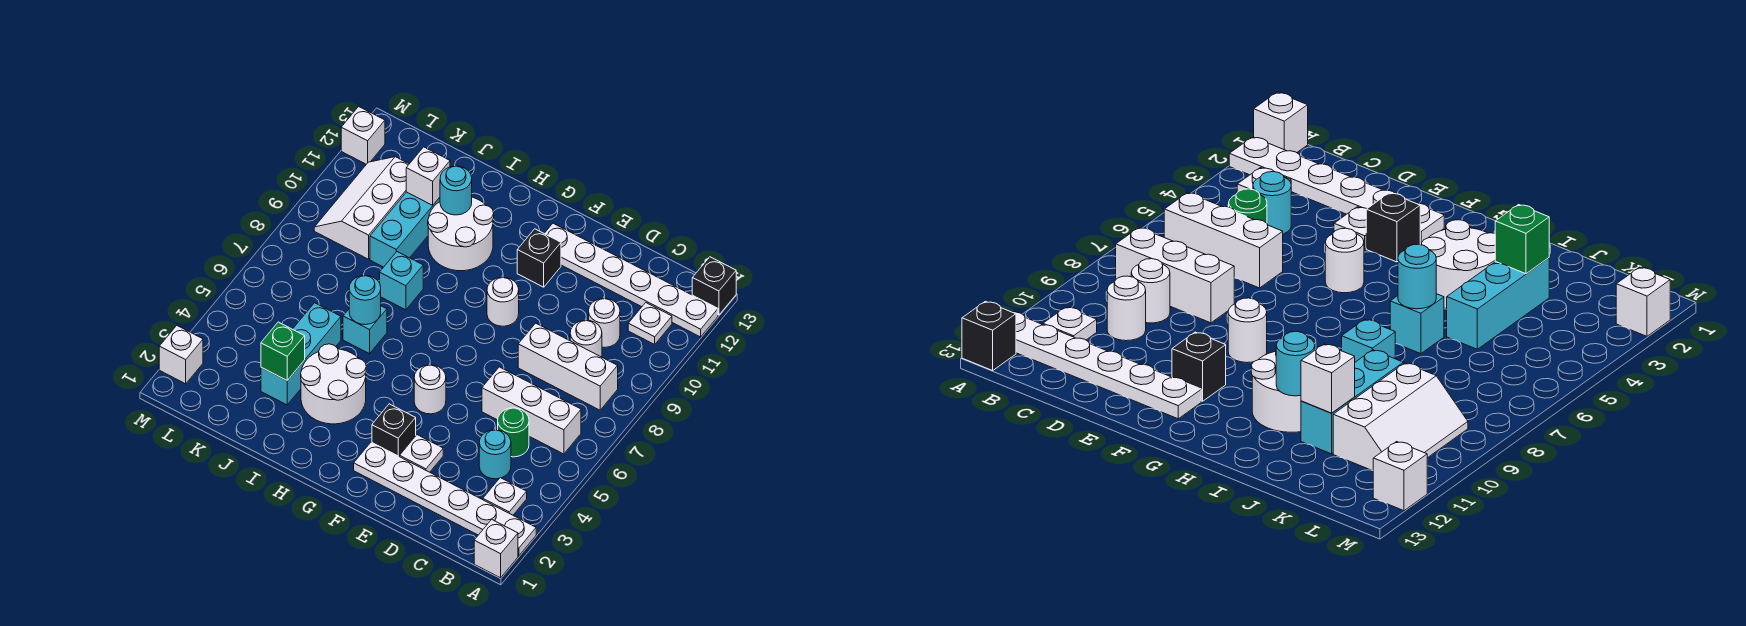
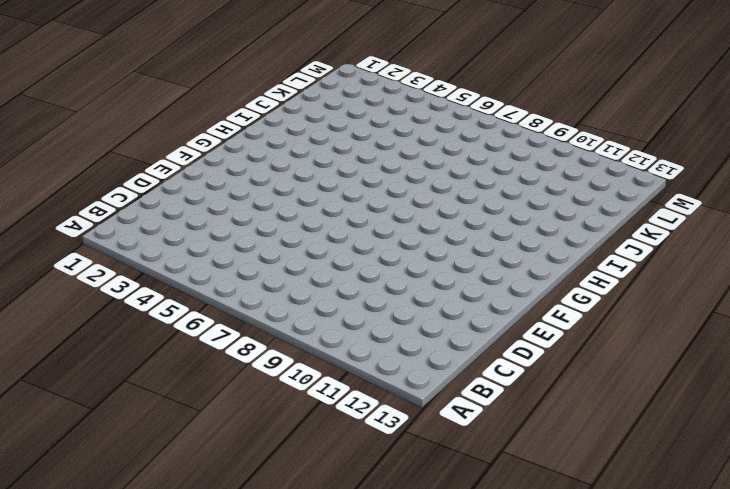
none -> white 1x1 brick [474,519,518,578]
none -> white 1x6 plate [354,442,536,556]
none -> white 1x6 plate [544,223,718,337]
none -> black 1x1 brick [692,257,736,315]

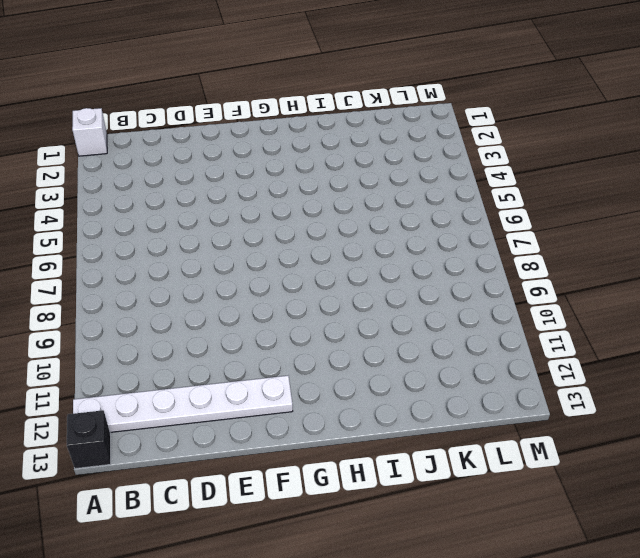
none -> white 1x6 plate [354,442,536,556]
none -> white 1x1 plate [483,478,527,515]
none -> white 1x3 brick [482,367,581,454]
none -> white 1x3 brick [518,323,618,410]

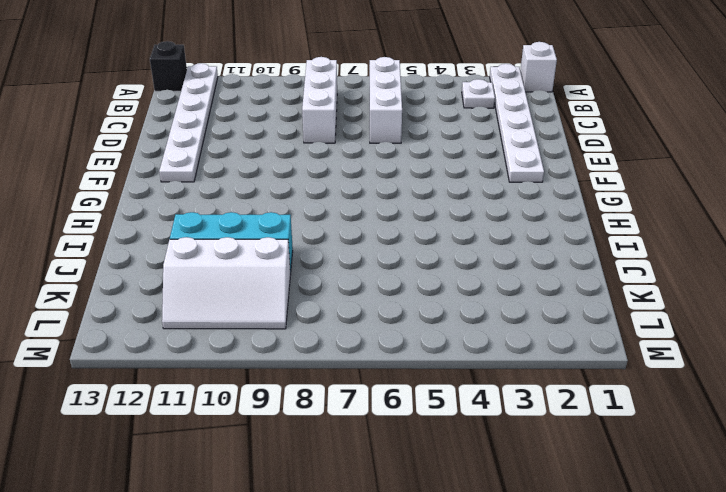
none -> white 1x1 plate [628,303,672,344]
none -> cyan 1x1 round brick [479,430,511,479]
none -> green 1x1 round brick [498,408,529,457]
none -> white 1x1 round brick [570,320,602,357]

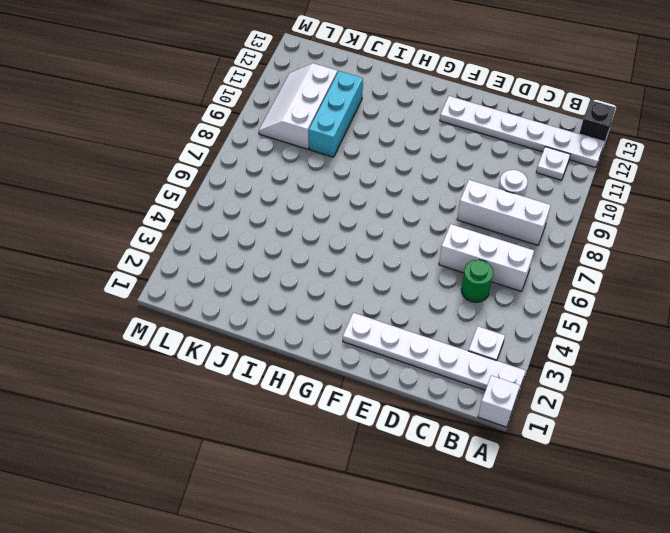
none -> cyan 1x1 round brick [479,430,511,479]
none -> white 1x1 round brick [589,298,620,347]
none -> white 1x1 plate [400,435,443,472]
none -> black 1x1 brick [372,404,416,457]

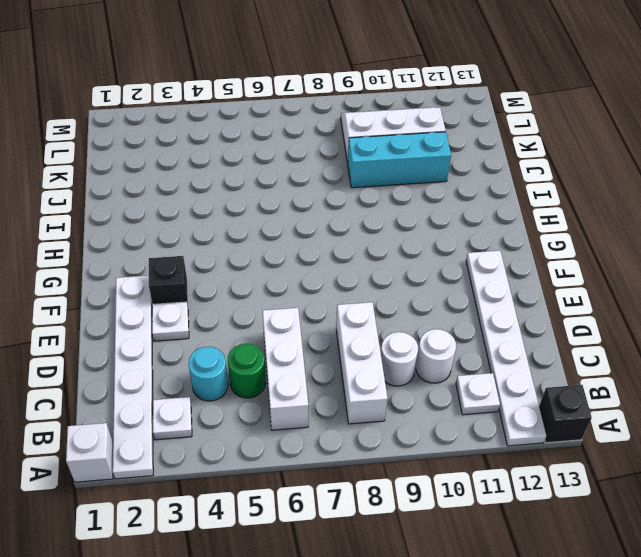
none -> white 1x1 round brick [414,365,446,414]
none -> white 1x1 round brick [487,277,519,326]
none -> black 1x1 brick [517,229,561,287]
none -> white 2x2 round brick [301,344,366,424]

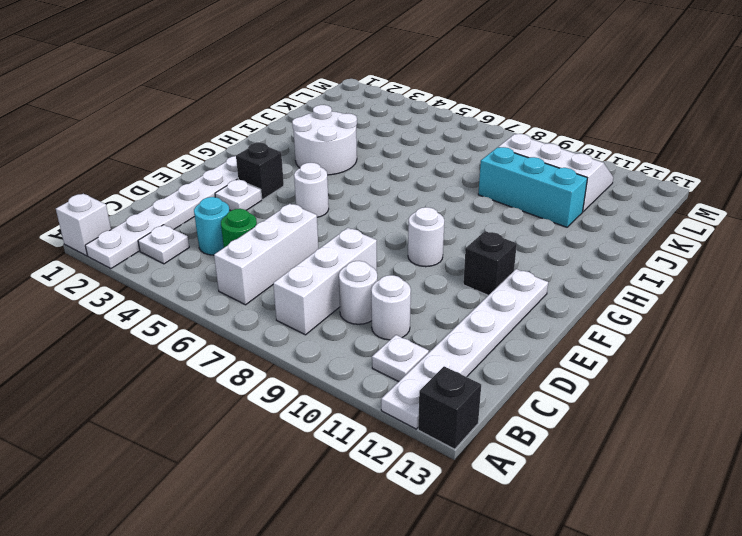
none -> white 2x2 round brick [428,197,494,271]
none -> cyan 1x1 brick [343,306,387,354]
none -> cyan 1x1 brick [380,252,423,310]
none -> cyan 1x3 brick [261,303,341,405]

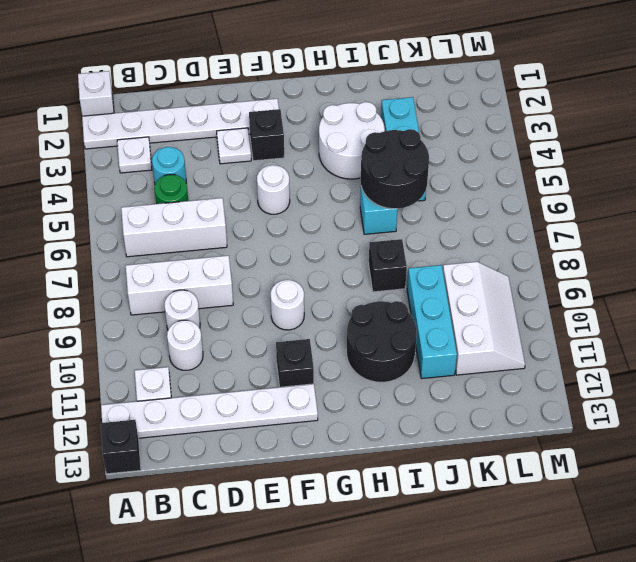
black 2x2 round brick [346,301,417,382] -> white 2x2 round brick [428,197,494,271]
black 2x2 round brick [361,129,429,209] -> cyan 1x1 round brick [349,275,381,325]
black 1x1 brick [369,239,407,292] -> cyan 1x1 brick [380,252,423,310]
none -> white 1x1 brick [159,326,203,384]
none -> white 1x1 brick [341,107,385,164]
none -> cyan 1x1 round brick [440,166,472,215]
none -> green 1x1 brick [261,322,305,380]

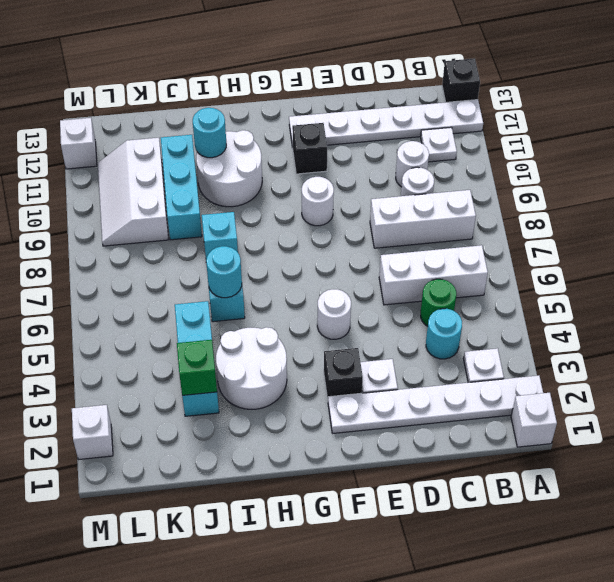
none -> white 1x1 brick [406,147,450,205]

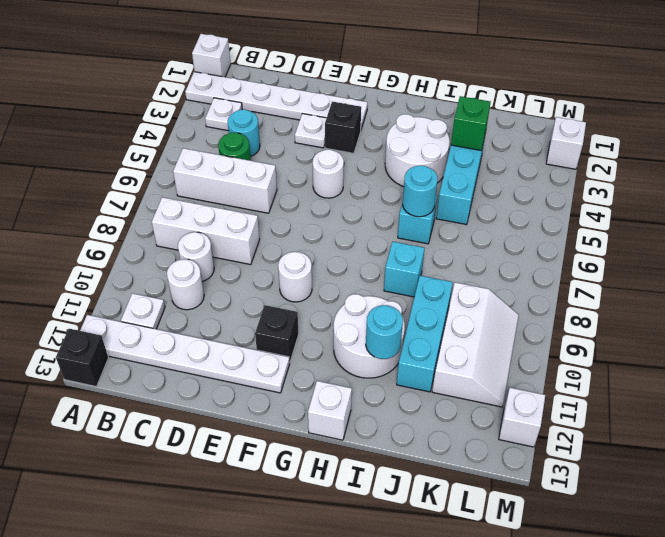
white 1x1 brick [308,381,352,440] -> white 1x1 brick moved to [406,147,450,205]

